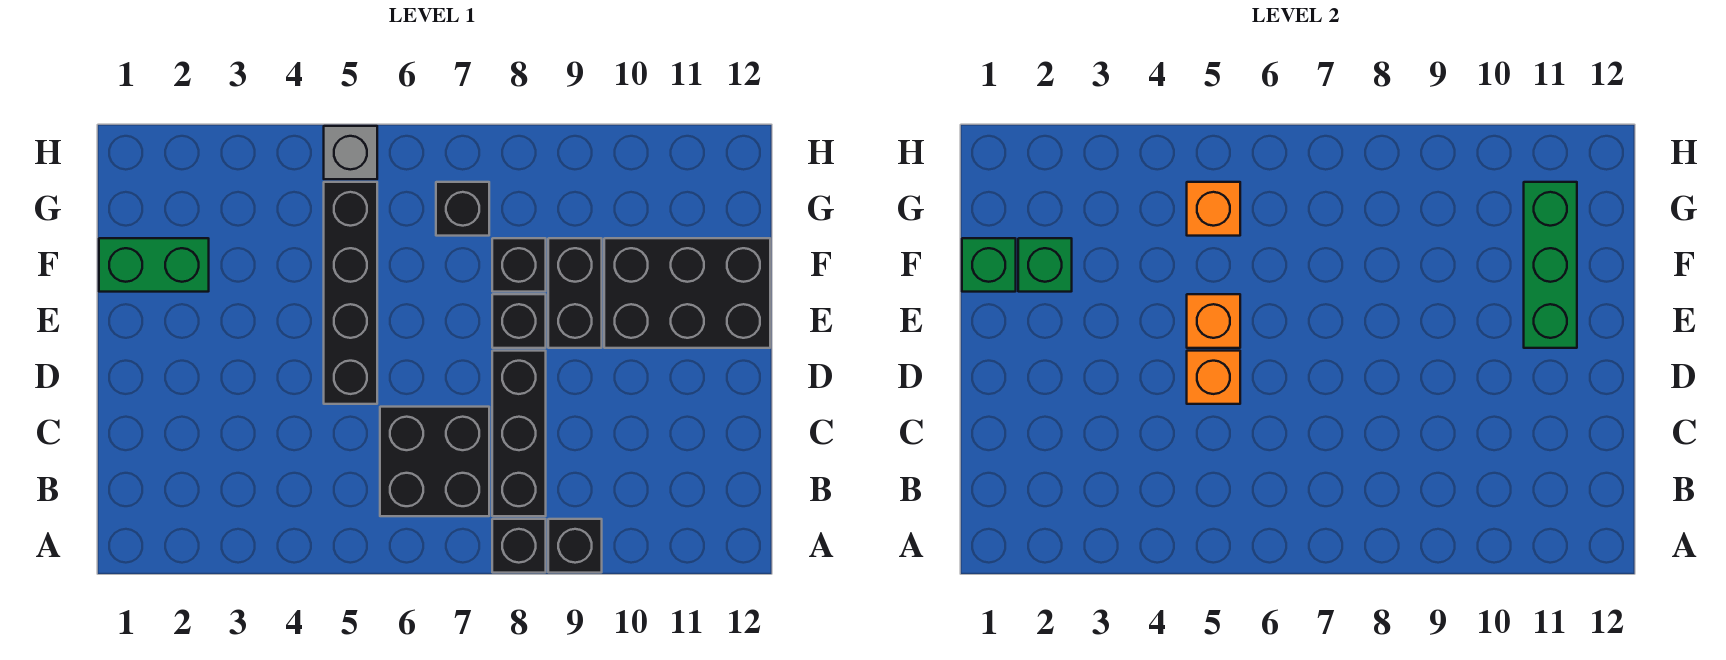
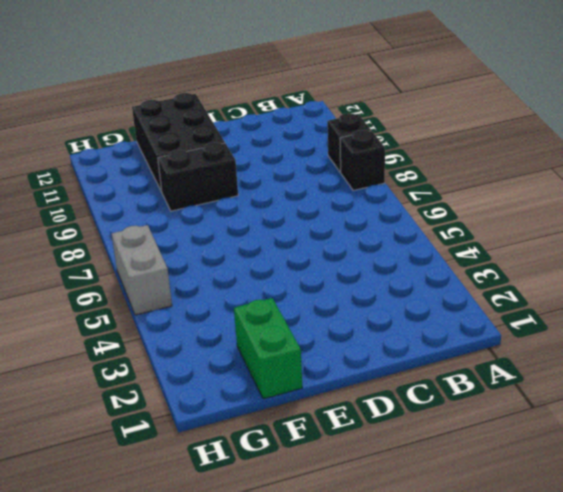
grey 1x2 brick [112,225,172,315] -> grey 1x1 brick [324,126,377,179]
none -> black 2x2 brick [380,407,489,516]
none -> black 1x3 brick [492,351,546,516]
none -> black 1x4 brick [324,182,377,404]

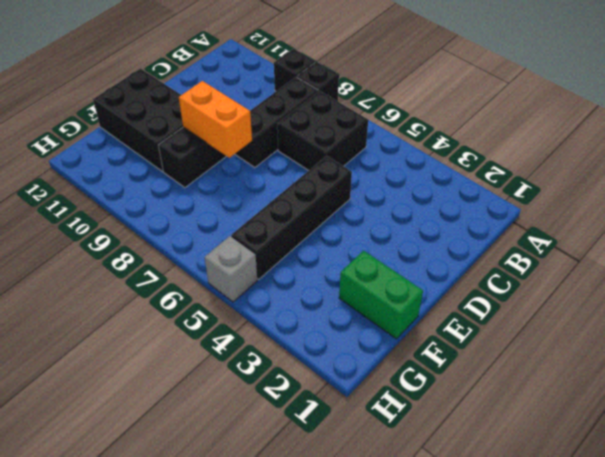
orange 1x2 brick [179,81,252,158] -> none
none -> black 1x1 brick [492,294,546,348]
none -> black 1x1 brick [492,238,546,292]
none -> black 1x1 brick [436,182,489,236]

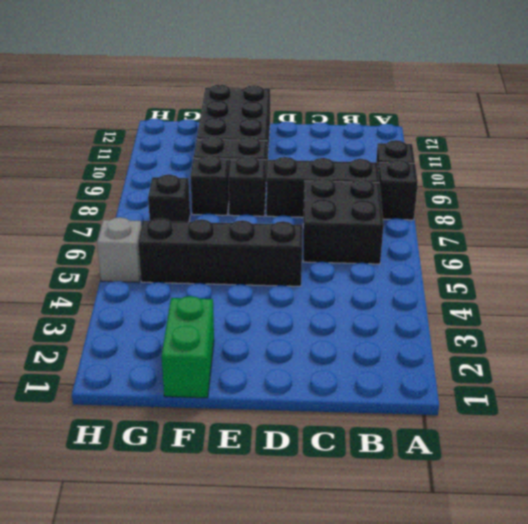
none -> orange 1x1 brick [1187,351,1240,404]
none -> orange 1x1 brick [1187,294,1240,348]
none -> green 1x3 brick [1524,182,1577,348]

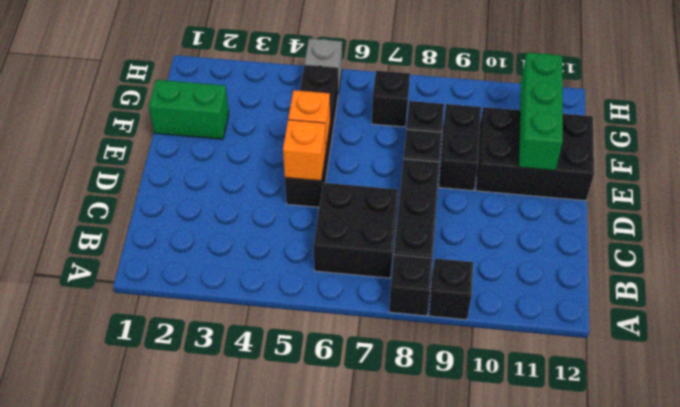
none -> green 1x1 brick [962,238,1016,292]
none -> green 1x1 brick [1018,238,1072,292]
none -> orange 1x1 brick [1187,182,1240,236]

